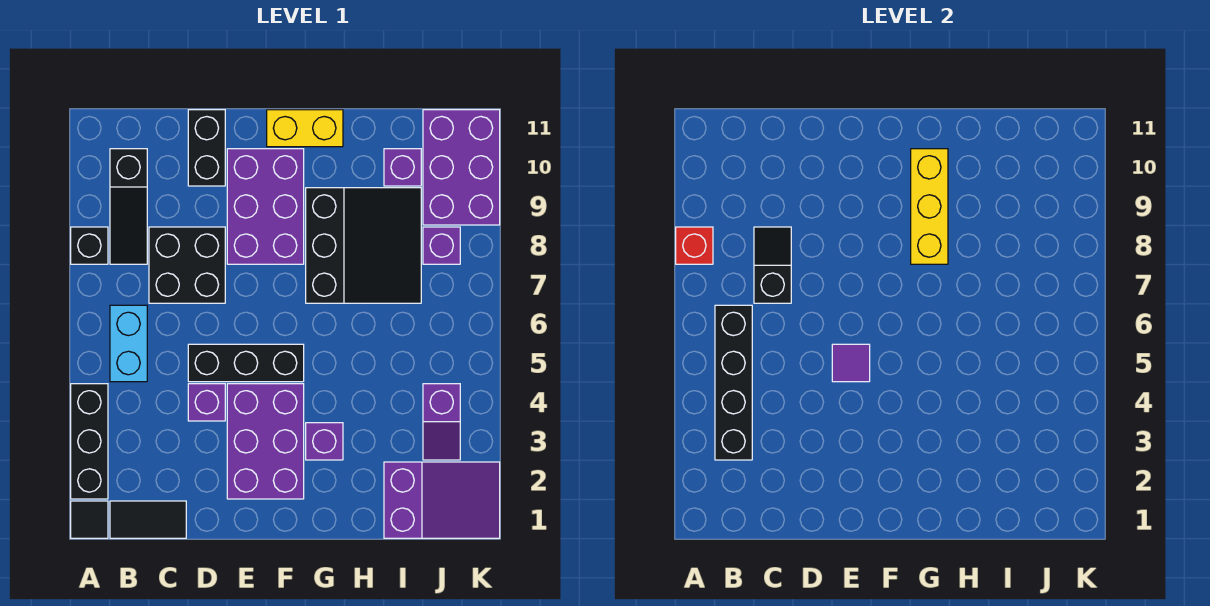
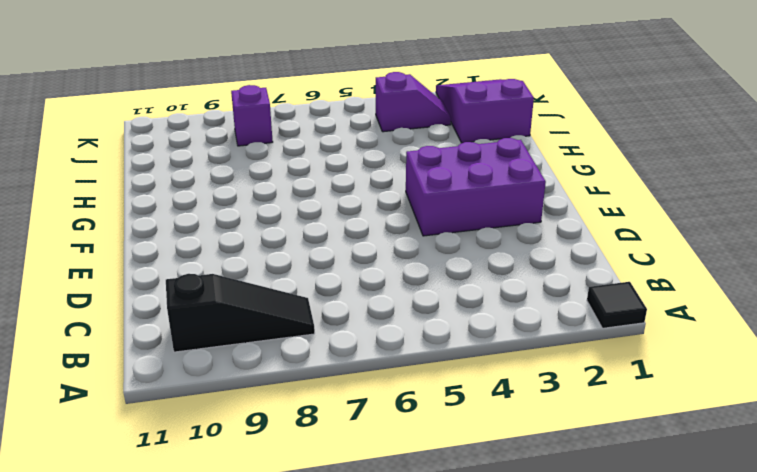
none -> black 1x3 brick [71,384,108,499]
none -> black 1x1 brick [71,227,108,264]
none -> black 1x2 tile [110,501,186,538]

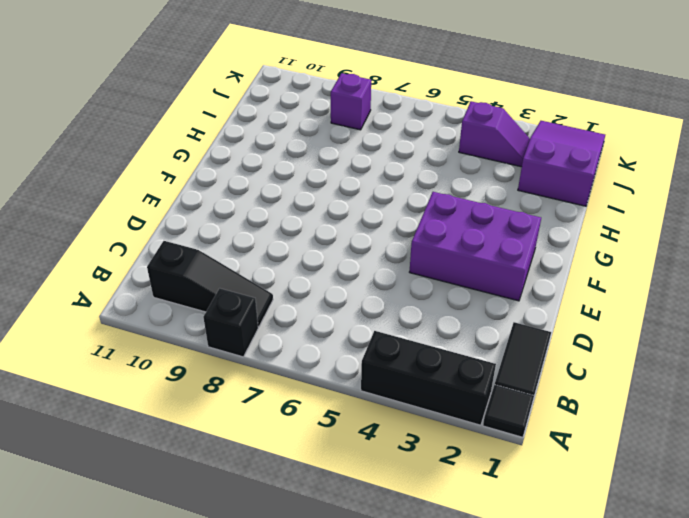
none -> cyan 1x2 brick [110,305,147,382]
none -> black 2x2 brick [149,227,225,303]
none -> purple 1x1 brick [188,384,225,421]

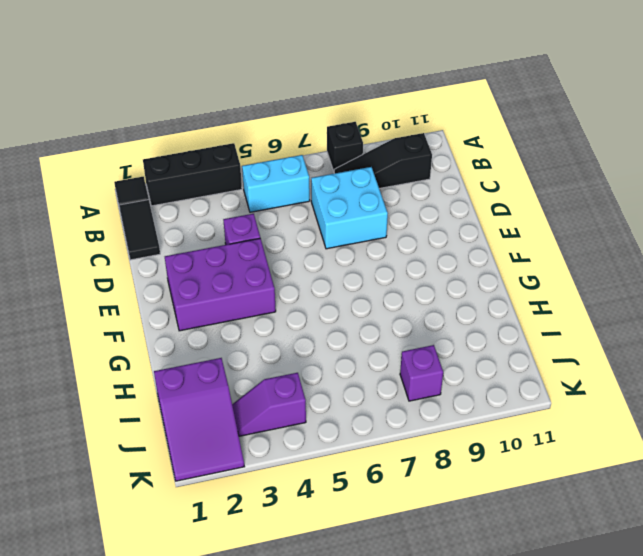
cyan 2x2 brick [311,167,388,249] -> black 2x2 brick [149,227,225,303]
none -> black 1x3 brick [188,344,304,382]
none -> black 1x2 brick [188,110,225,186]
none -> purple 2x3 brick [227,149,304,264]

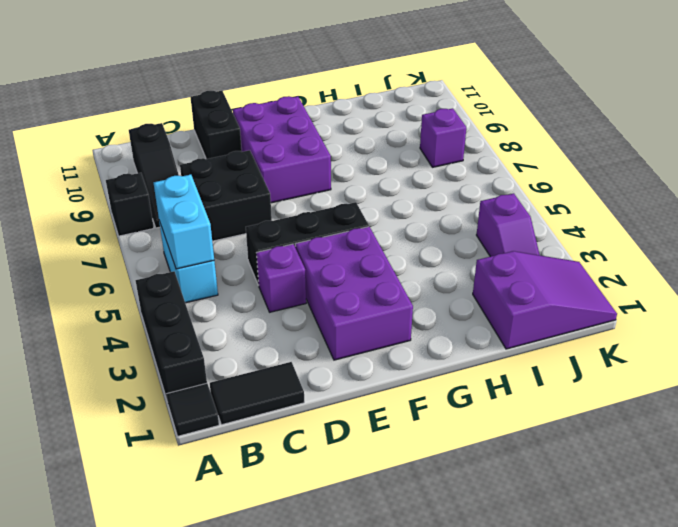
cyan 1x2 brick [154,175,214,269] -> black 1x4 brick [715,305,752,460]
none -> yellow 1x2 brick [267,110,343,147]
none -> purple 1x1 brick [306,423,343,460]
none -> black 3x3 slope [306,188,421,303]

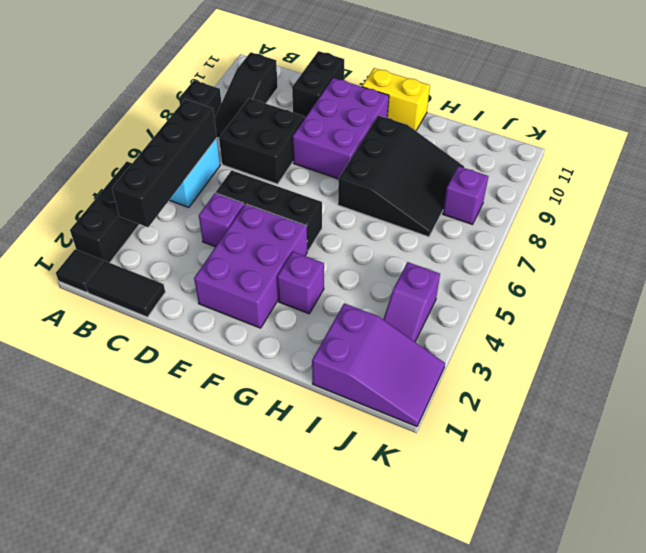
none -> purple 1x1 brick [384,149,421,186]
none -> purple 2x3 brick [423,110,500,225]
none -> red 1x1 brick [676,227,713,264]

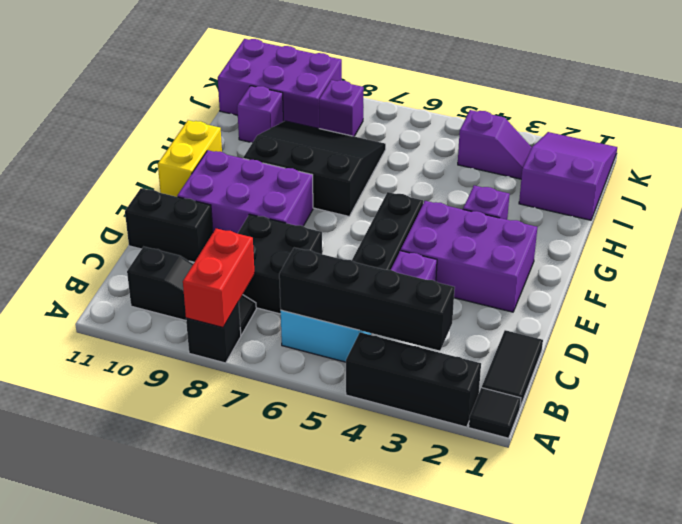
red 1x2 brick [183,229,255,328] -> red 1x1 brick [676,227,713,264]
none -> black 1x2 slope [754,227,791,303]
none -> purple 1x1 tile [832,344,870,382]
none -> yellow 1x3 brick [911,149,948,264]

